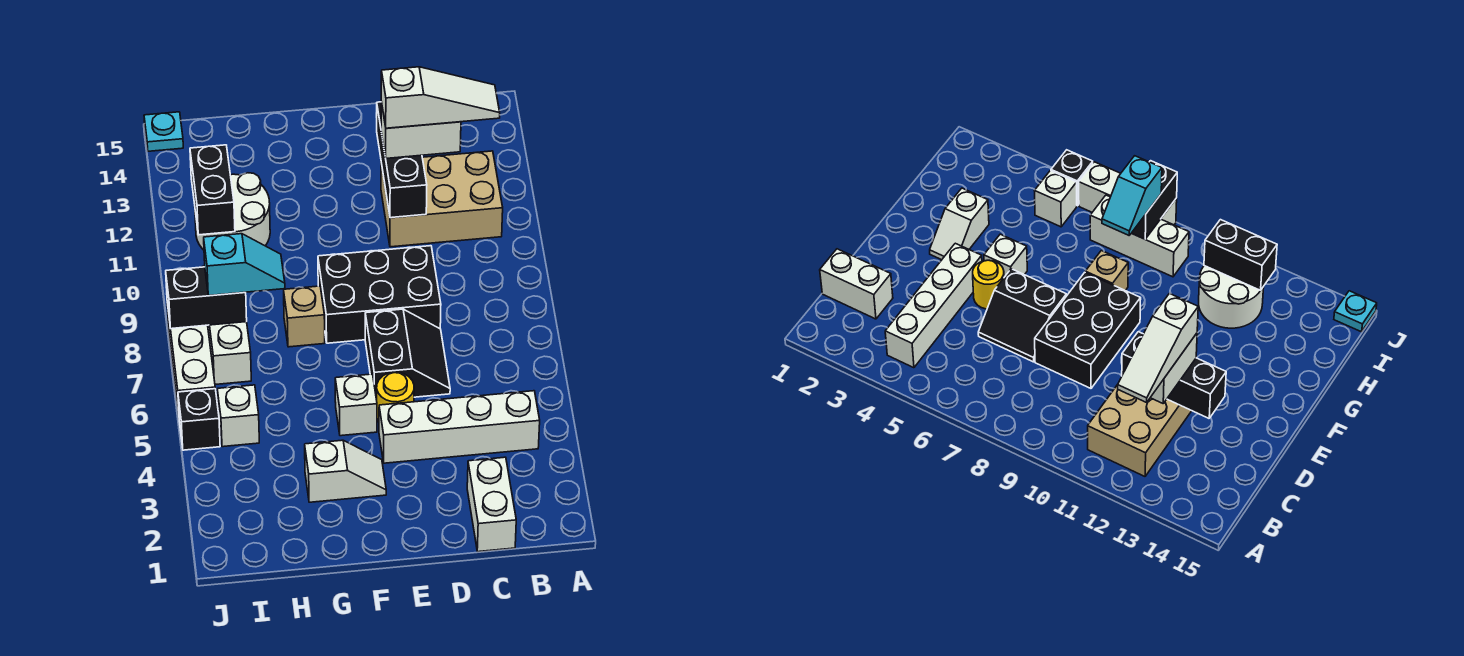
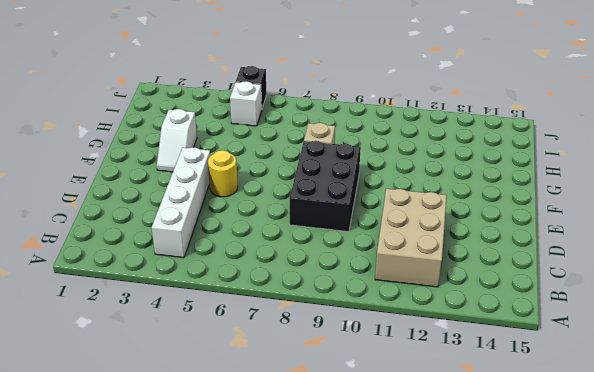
none -> white 1x2 brick [467,457,516,552]
none -> black 2x2 slope [365,309,450,400]
none -> white 1x1 brick [335,374,377,436]

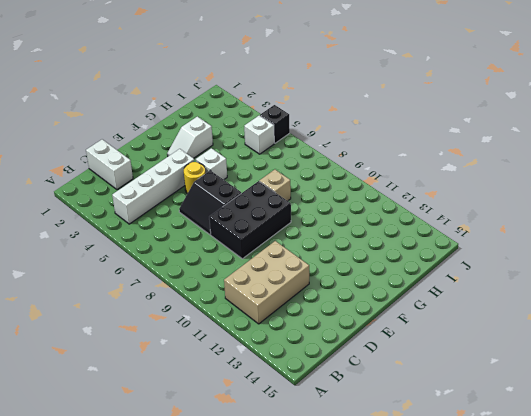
none -> white 2x2 round brick [195,173,270,250]
none -> white 1x3 brick [203,266,251,385]
none -> white 1x3 brick [167,304,215,414]

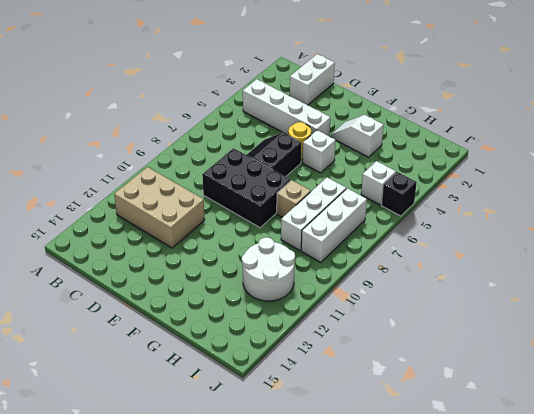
white 1x3 brick [281,177,346,250] -> white 1x3 brick moved to [167,304,215,414]
none -> cyan 1x1 plate [144,112,183,151]
none -> black 1x3 brick [377,102,427,218]
none -> black 1x2 brick [166,267,247,329]

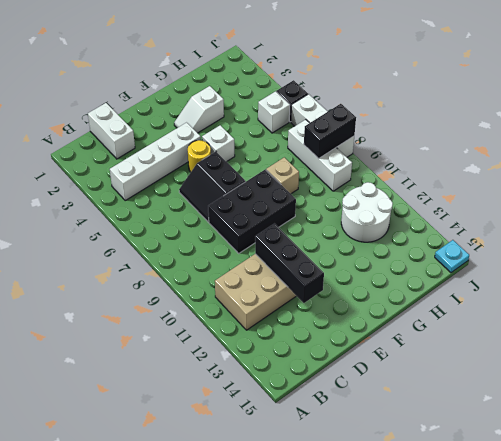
none -> black 1x2 brick [190,145,235,235]
none -> white 1x2 brick [381,102,461,158]
none -> cyan 1x2 slope [204,234,285,296]

